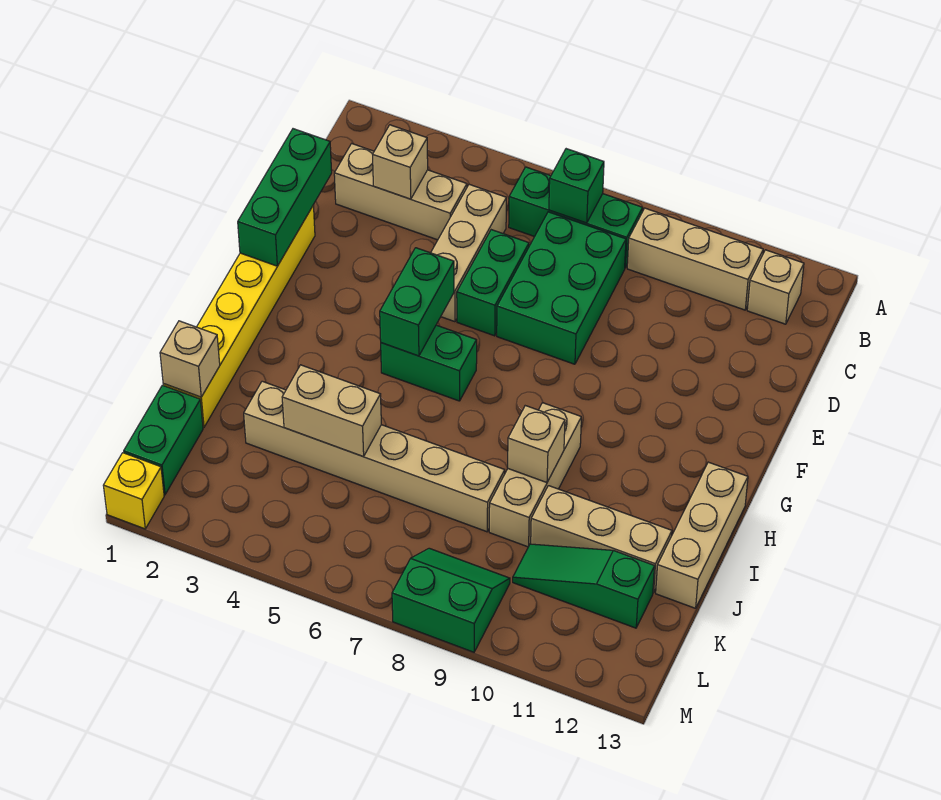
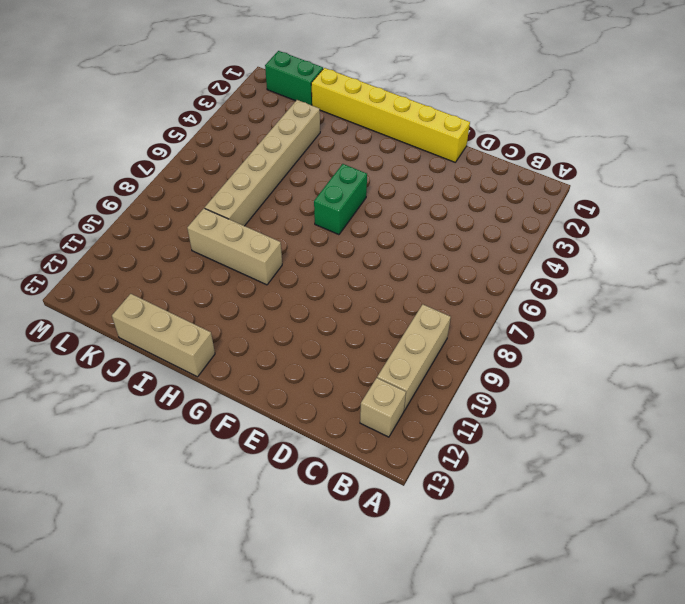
none -> green 1x3 brick [509,167,643,268]
none -> tan 1x3 brick [334,144,467,240]
none -> tan 1x3 brick [431,184,506,322]

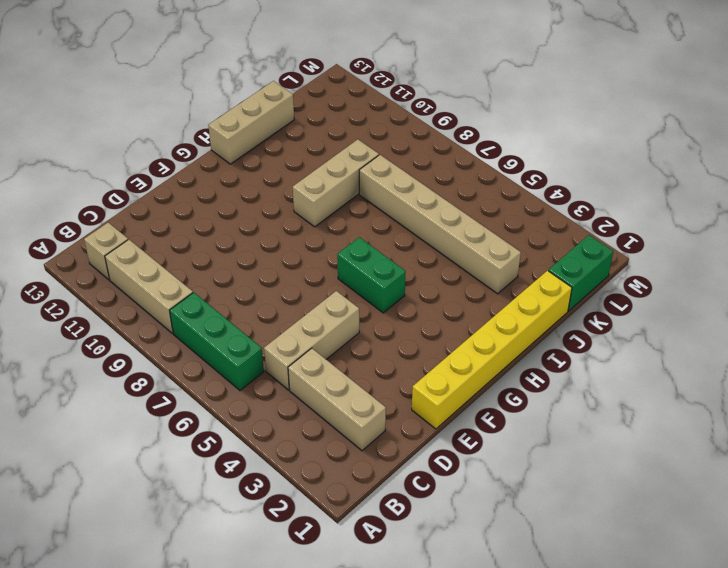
none -> green 2x3 brick [497,212,626,364]
none -> green 1x2 brick [457,230,529,336]
none -> tan 1x3 brick [531,486,672,593]

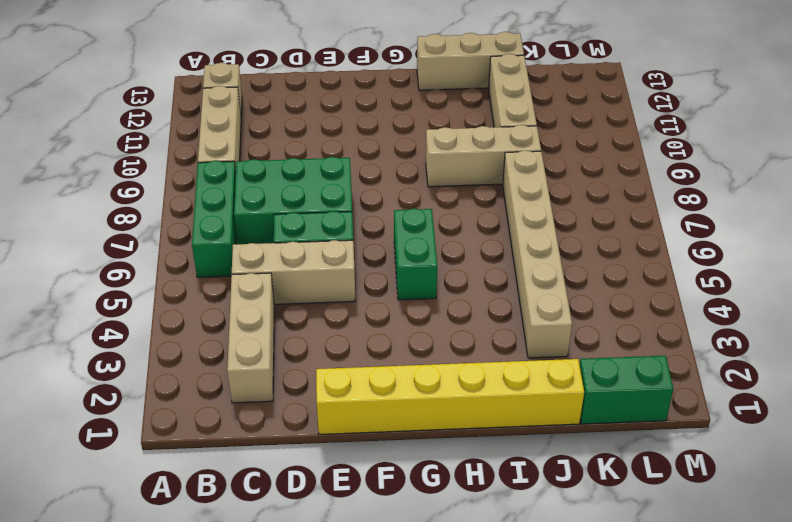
none -> green 1x3 slope [513,544,655,628]
none -> green 2x2 slope [392,548,510,652]
none -> yellow 1x1 brick [103,453,164,529]

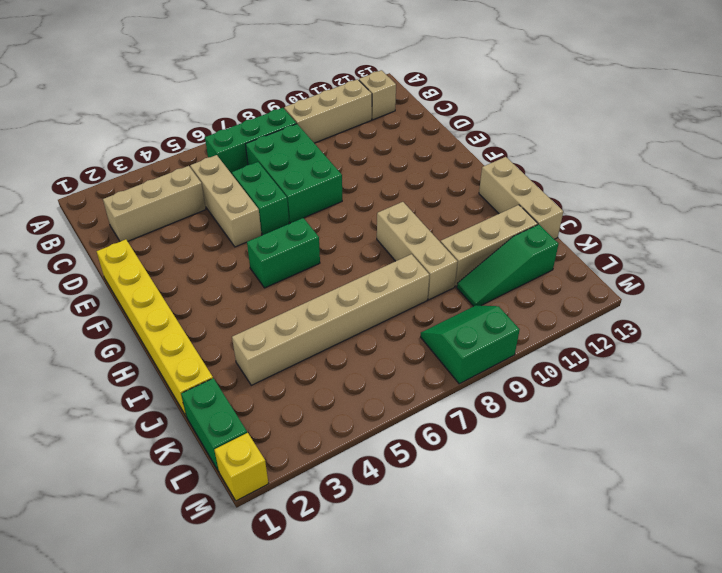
none -> green 1x1 brick [549,149,604,223]
none -> tan 1x1 brick [373,125,428,199]
none -> green 1x3 brick [238,129,332,266]

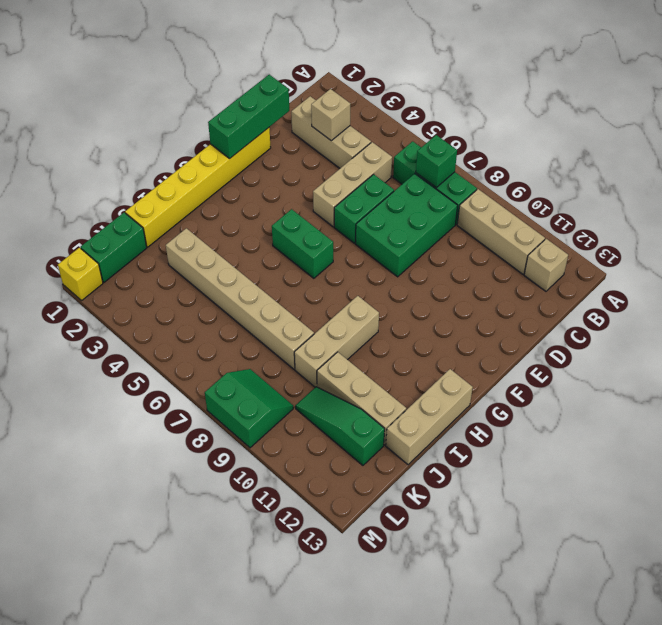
none -> green 1x2 brick [380,248,454,356]
none -> tan 1x1 brick [508,406,565,483]
none -> tan 1x1 brick [160,321,220,397]

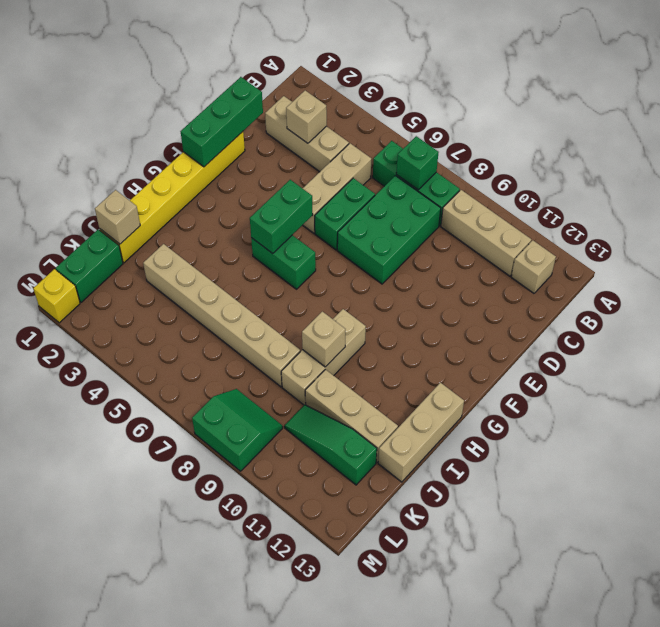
none -> tan 1x2 brick [282,365,381,457]

